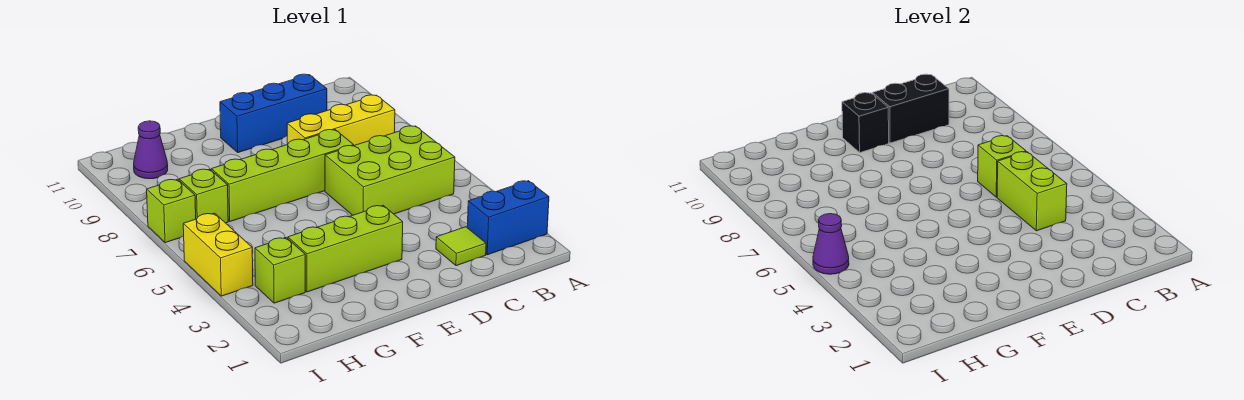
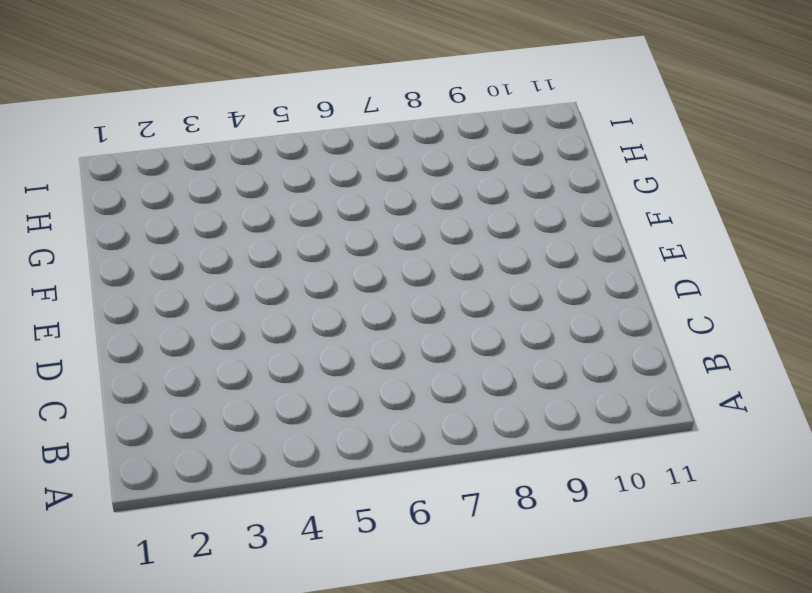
none -> blue 1x2 brick [467,181,549,255]
none -> lime 2x3 brick [325,126,455,215]
none -> yellow 1x3 brick [287,95,395,145]

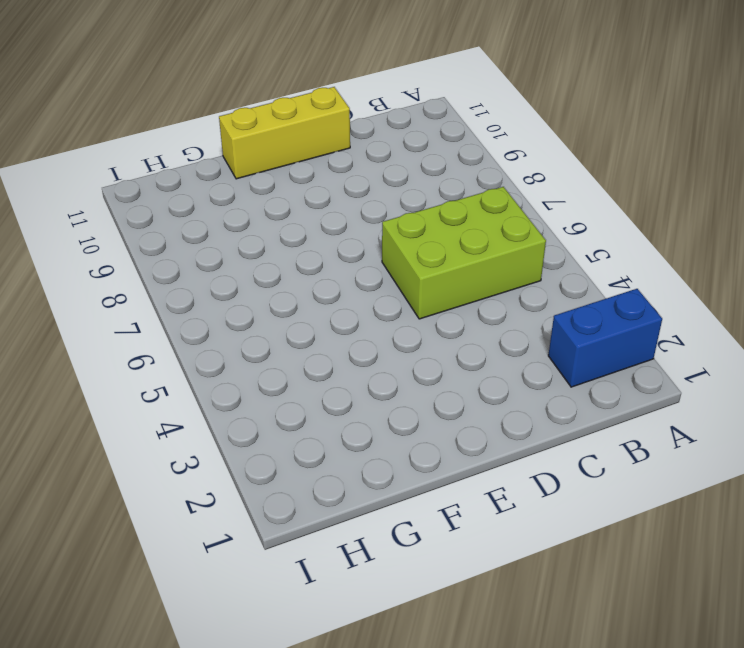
yellow 1x3 brick [219,87,350,179] -> yellow 1x3 brick moved to [287,95,395,145]
none -> lime 1x1 tile [436,227,486,266]
none -> blue 1x3 brick [220,74,327,153]
none -> lime 1x4 brick [211,130,354,221]

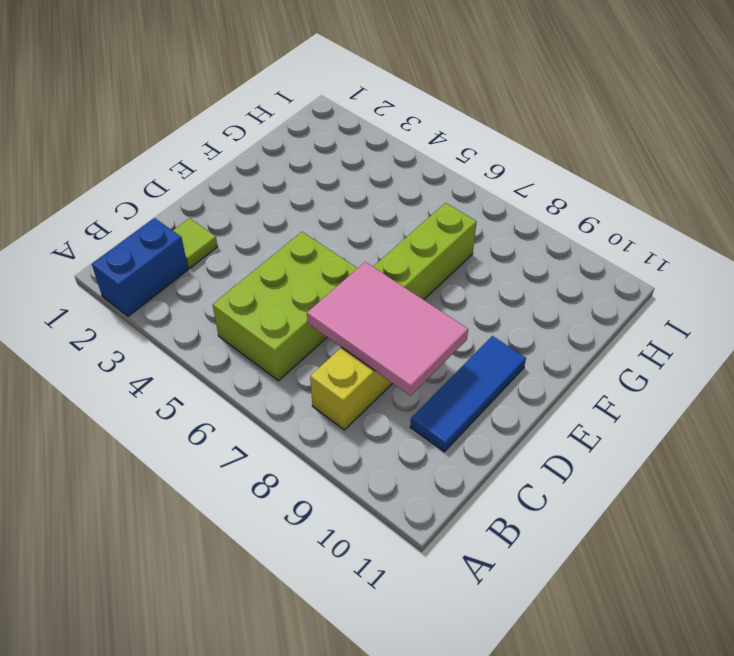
pink 2x3 tile [307,262,468,396] -> none
blue 1x3 tile [410,336,526,452] -> blue 1x3 brick [220,74,327,153]
none -> lime 1x3 brick [288,206,403,292]
none -> lime 1x1 brick [255,238,305,303]
none -> lime 1x1 brick [179,169,228,223]

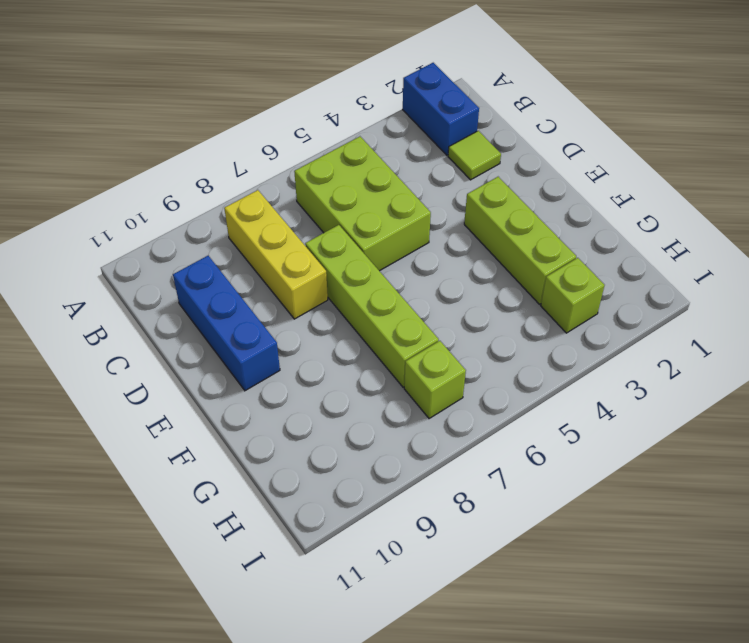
none -> purple 1x1 cone [134,121,168,179]
none -> yellow 1x2 brick [183,213,253,296]
none -> lime 1x1 brick [147,179,196,243]

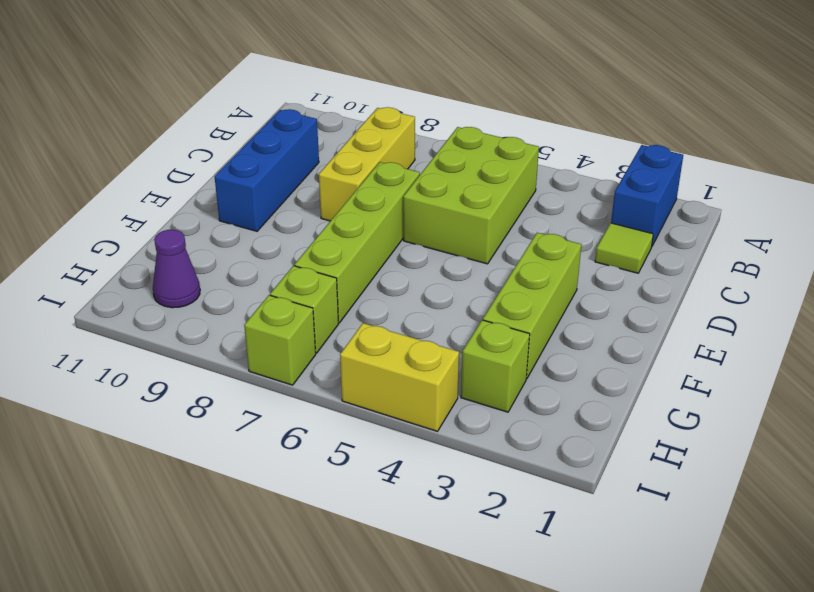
none -> lime 1x2 brick [997,152,1067,231]
none -> lime 1x1 brick [978,136,1026,197]
none -> black 1x2 brick [873,74,949,143]

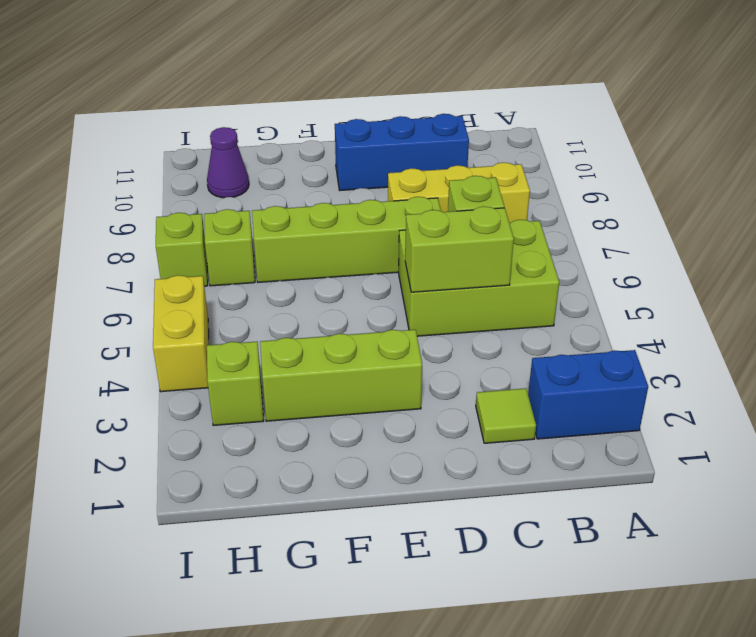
lime 1x2 brick [405,206,514,292] -> lime 1x2 brick turned to [997,152,1067,231]
none -> black 1x2 brick [873,74,949,143]
none -> black 1x1 brick [842,93,889,153]
none -> purple 1x1 cone [813,214,849,274]

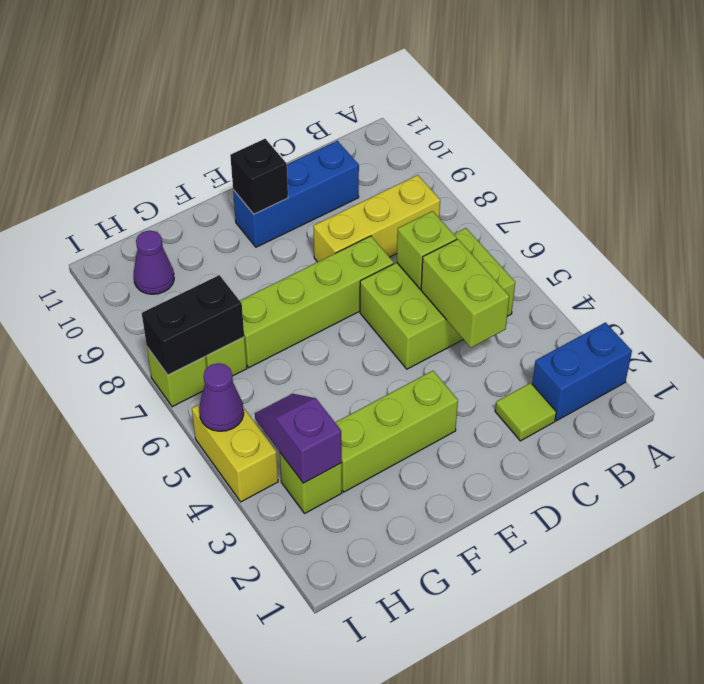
purple 1x2 slope [255,394,342,483] -> none
black 1x2 brick [142,275,244,375] -> black 1x2 brick moved to [873,74,949,143]

